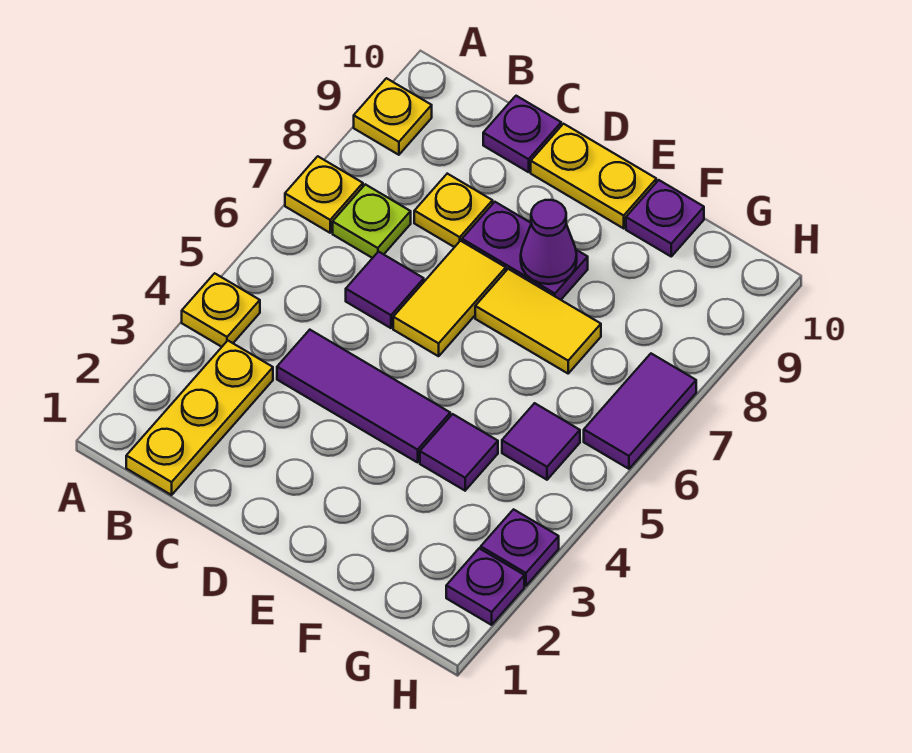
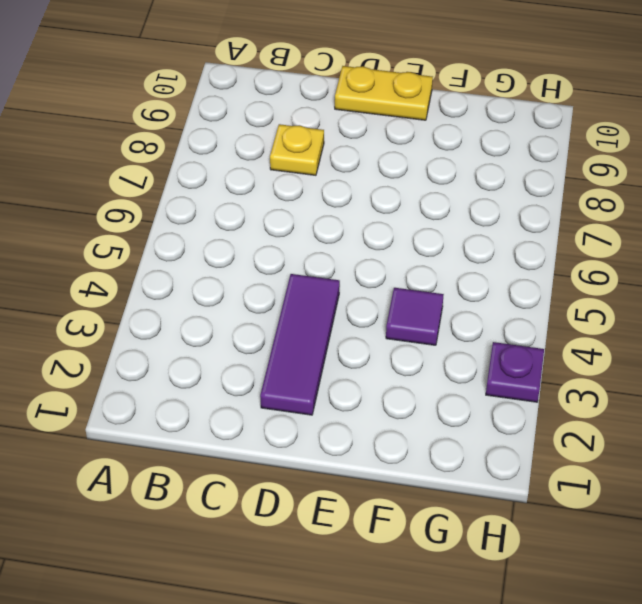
purple 1x3 tile [260,274,340,415] -> purple 1x3 tile turned to [277,330,450,462]
none -> yellow 1x1 plate [182,273,260,347]
none -> yellow 1x1 plate [285,156,363,233]
none -> yellow 1x1 plate [354,78,432,155]

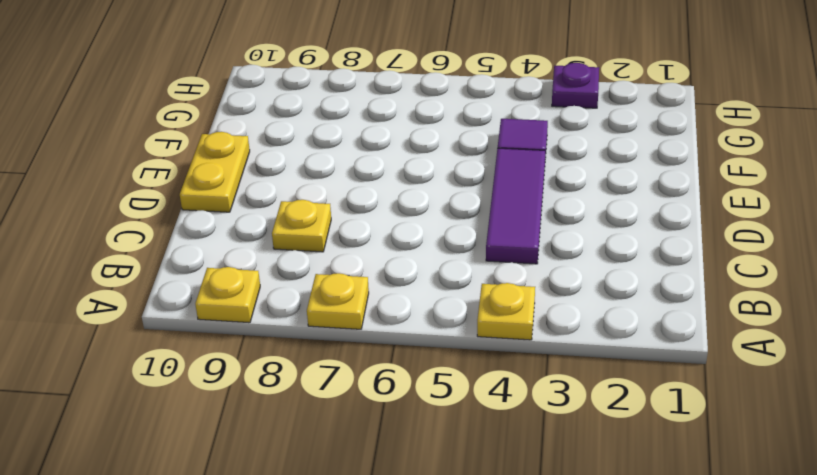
none -> yellow 1x3 plate [126,341,273,495]
none -> lime 1x1 plate [333,184,411,258]
none -> purple 1x1 tile [346,252,424,328]

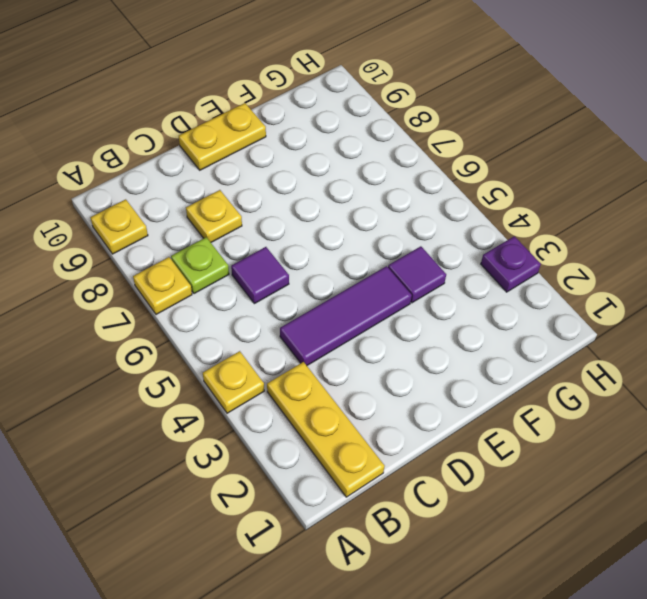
none -> purple 1x1 plate [483,96,561,172]
none -> yellow 1x2 tile [393,241,506,356]
none -> purple 1x2 plate [462,202,588,300]

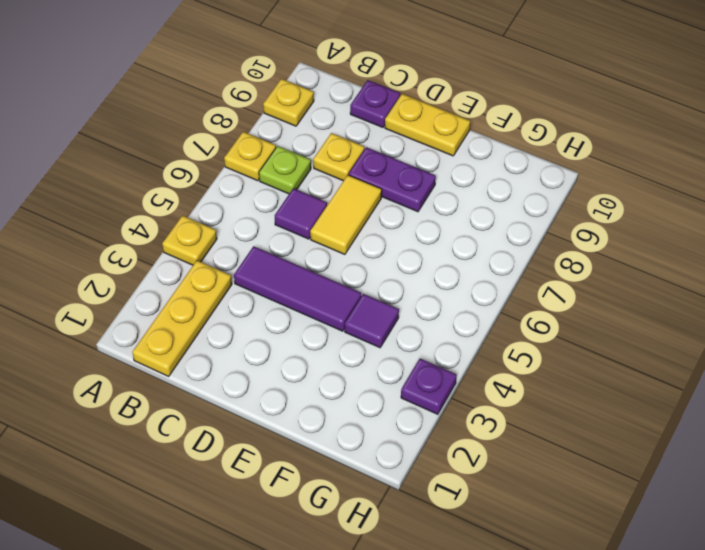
none -> yellow 1x2 tile [475,269,601,373]
none -> purple 1x1 plate [626,180,704,256]
none -> purple 1x1 tile [502,403,580,480]

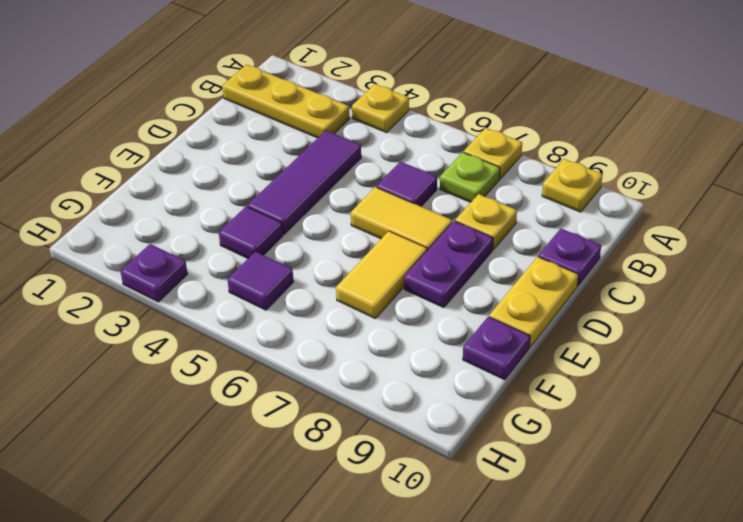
none -> purple 1x1 plate [446,548,524,625]
none -> purple 1x2 tile [584,354,696,469]
none -> purple 1x1 cone [521,200,577,284]

